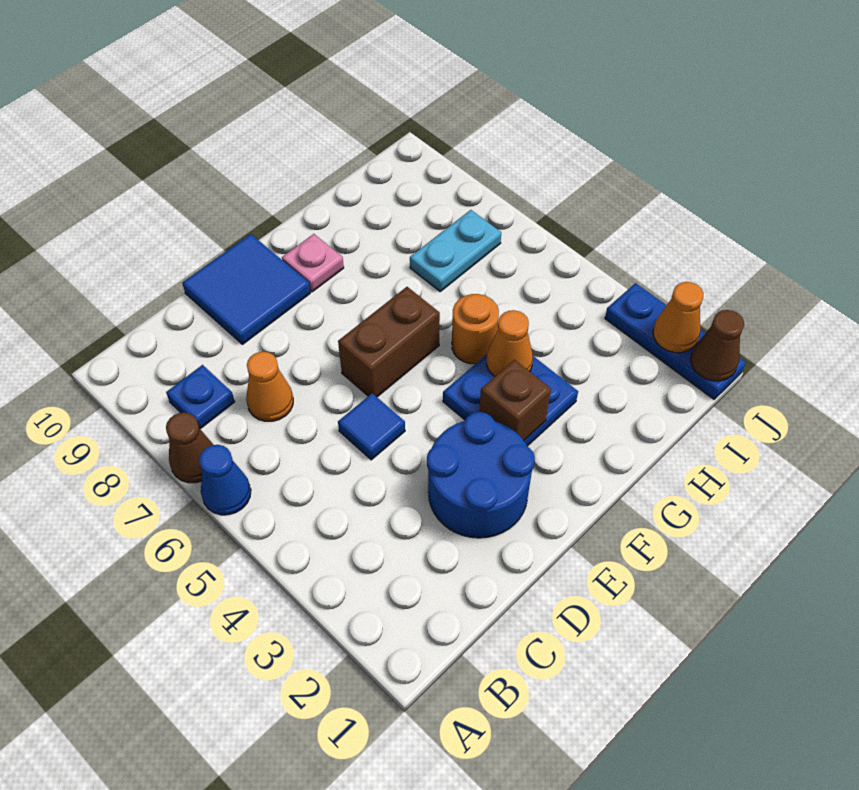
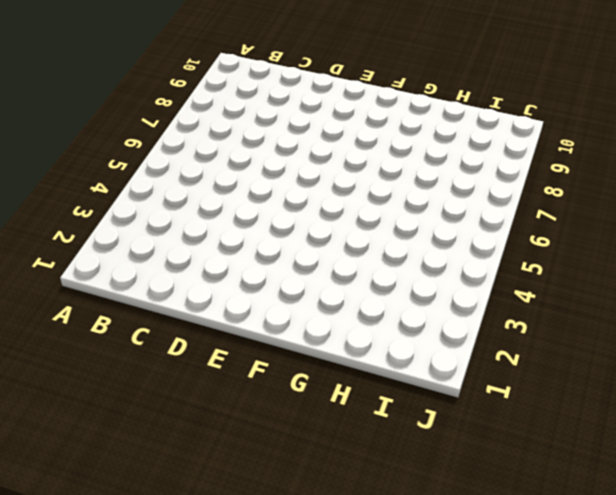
none -> blue 1x1 cone [199,445,251,515]
none -> brown 1x1 cone [166,413,213,483]
none -> blue 1x1 plate [166,365,235,429]

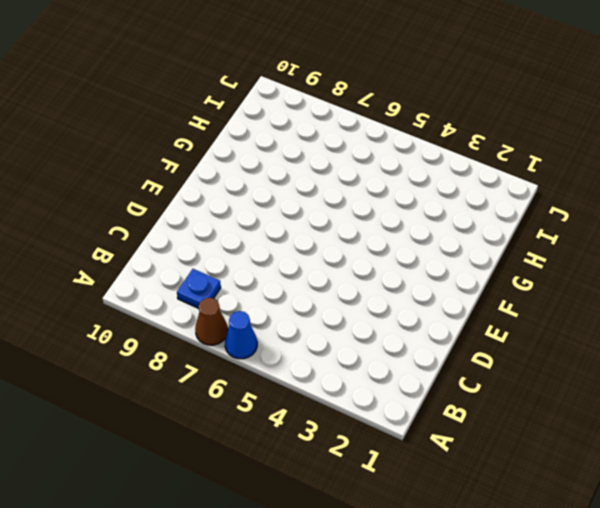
none -> orange 1x1 cone [246,352,293,421]
none -> blue 2x2 round brick [427,412,535,538]
none -> blue 1x1 tile [338,393,405,460]

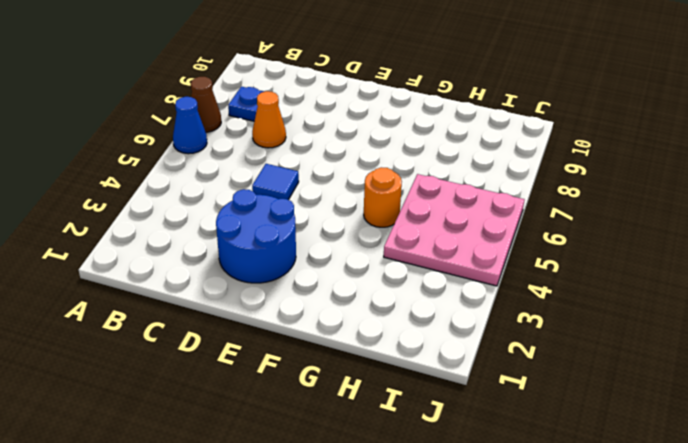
pink 3x3 plate [384,174,525,286] -> none
none -> blue 2x2 tile [182,234,310,344]
none -> brown 1x2 brick [338,287,440,397]
none -> blue 2x2 plate [443,355,578,446]

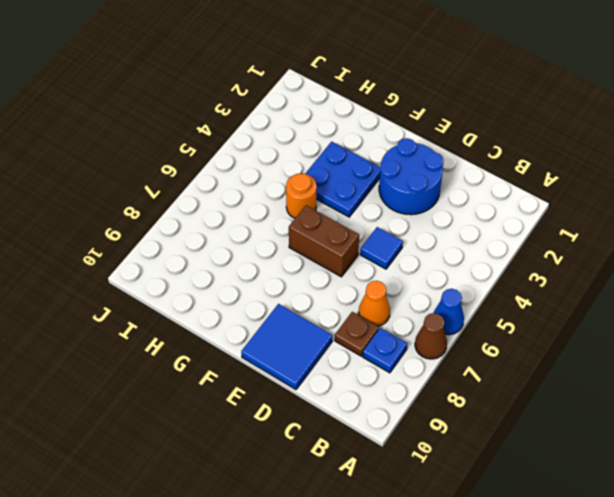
brown 1x1 plate [335,312,379,356] -> none
none -> pink 1x1 plate [282,234,344,292]
none -> cyan 1x2 plate [410,210,501,291]
none -> blue 1x3 plate [605,283,746,399]

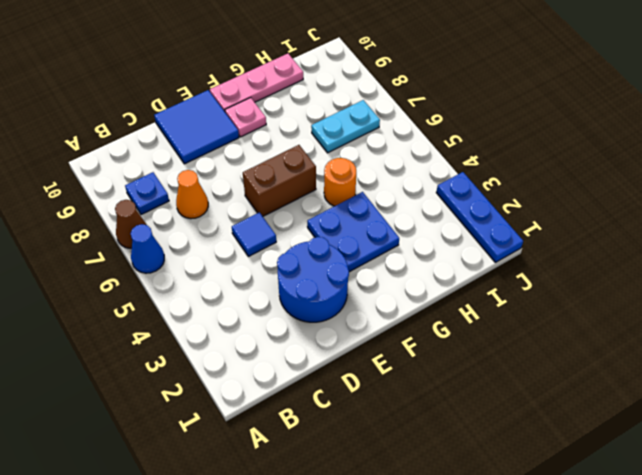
pink 1x3 plate [210,54,303,112] -> none
none -> brown 1x1 brick [479,360,551,440]
none -> orange 1x1 cone [487,310,533,376]
none -> brown 1x1 cone [691,310,744,381]

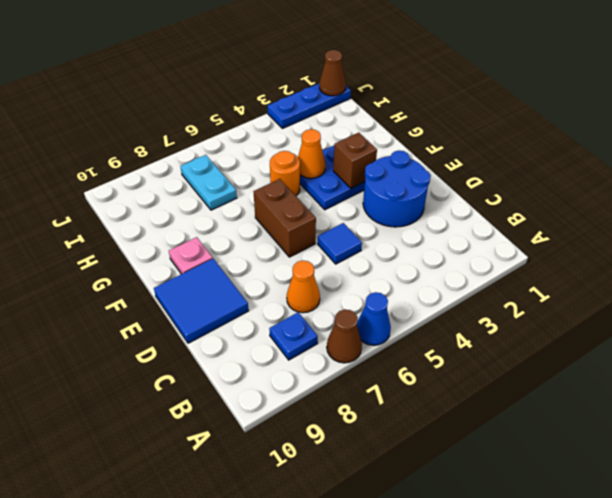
none -> orange 1x1 cone [653,282,703,353]

